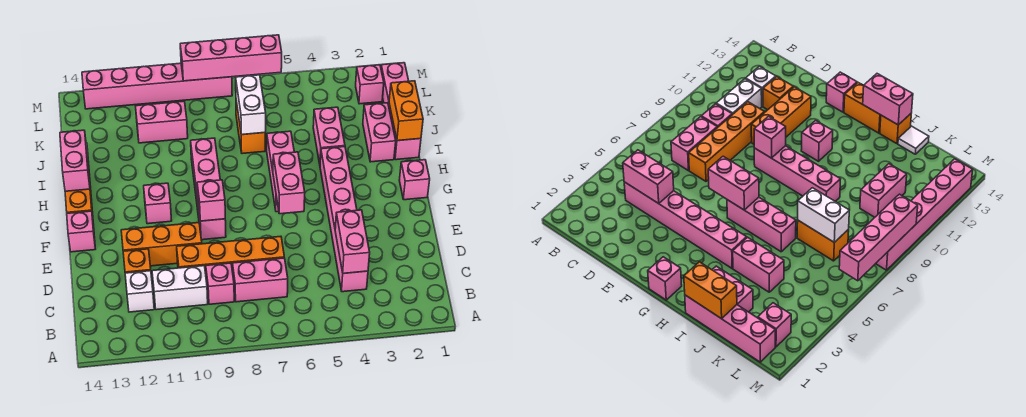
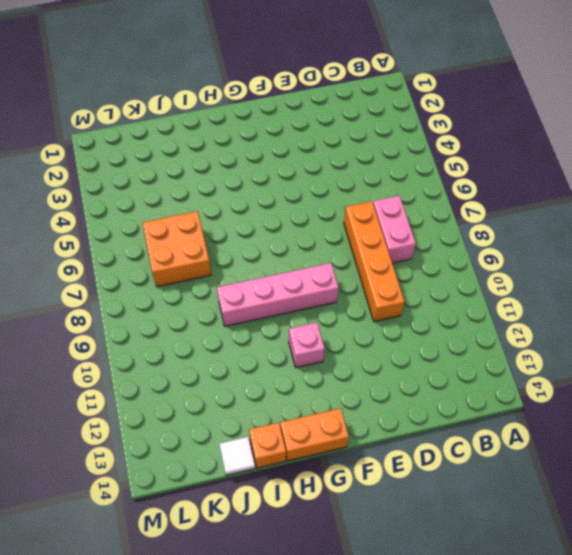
orange 2x2 brick [143,211,211,287] -> orange 1x2 brick [236,101,265,154]
none -> pink 1x6 brick [320,147,368,292]
none -> pink 1x1 brick [206,263,234,304]
none -> white 1x2 brick [152,266,208,310]
none -> white 1x1 brick [125,271,154,312]

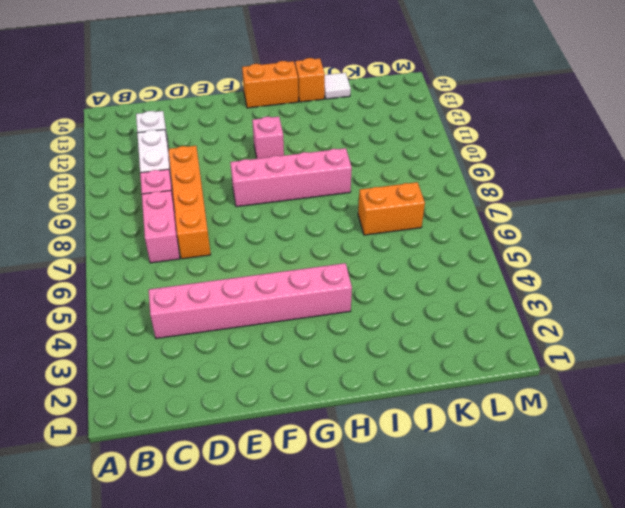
none -> orange 1x1 brick [123,249,151,273]
none -> orange 1x3 brick [121,223,202,266]
none -> pink 1x1 brick [67,211,95,252]
none -> pink 1x1 brick [399,160,430,200]

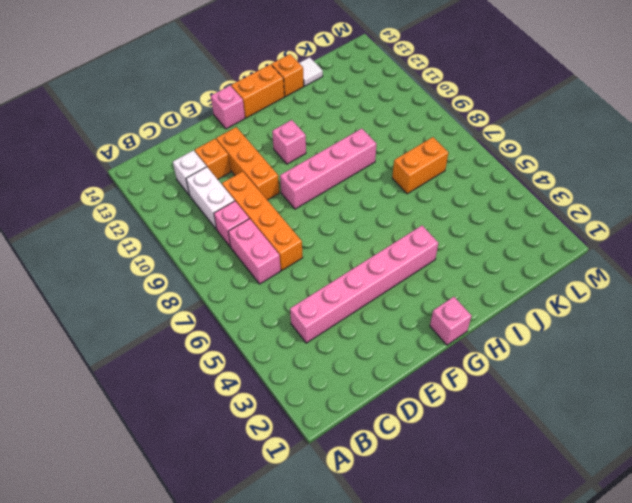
none -> pink 1x3 brick [267,131,294,212]
none -> pink 1x4 brick [381,63,421,160]
none -> pink 1x2 brick [363,103,396,162]
none -> pink 1x2 brick [313,107,345,164]

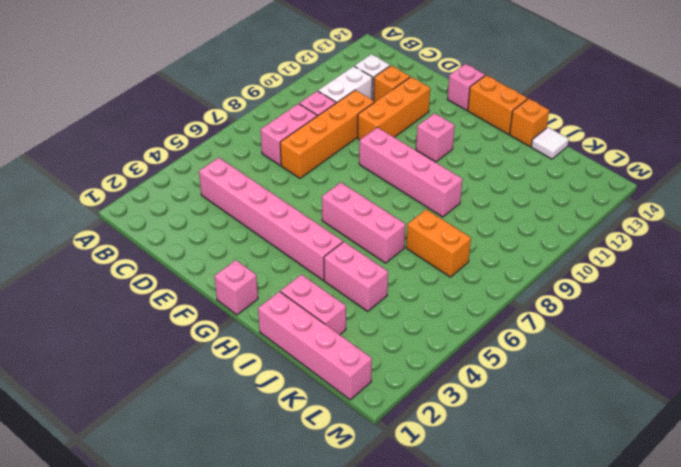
none -> pink 1x2 brick [136,101,188,143]
none -> pink 1x1 brick [356,65,384,104]
none -> pink 1x6 brick [82,63,232,109]
none -> pink 1x2 brick [335,210,370,273]

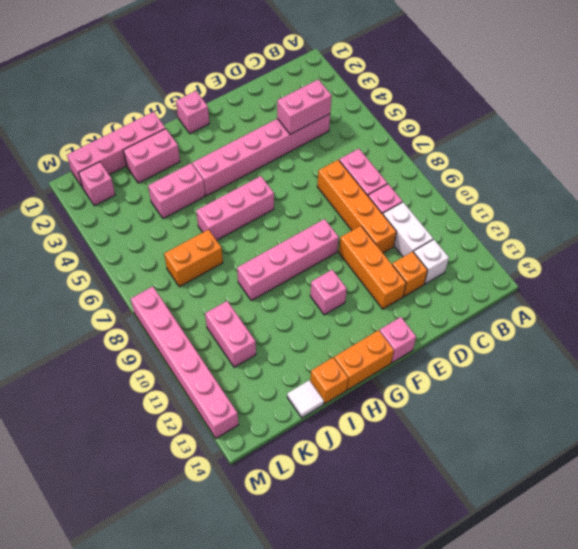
none -> pink 1x2 brick [273,152,305,214]
none -> pink 1x1 brick [197,180,225,221]
none -> pink 1x2 brick [60,130,90,191]
none -> orange 1x2 brick [389,81,423,141]

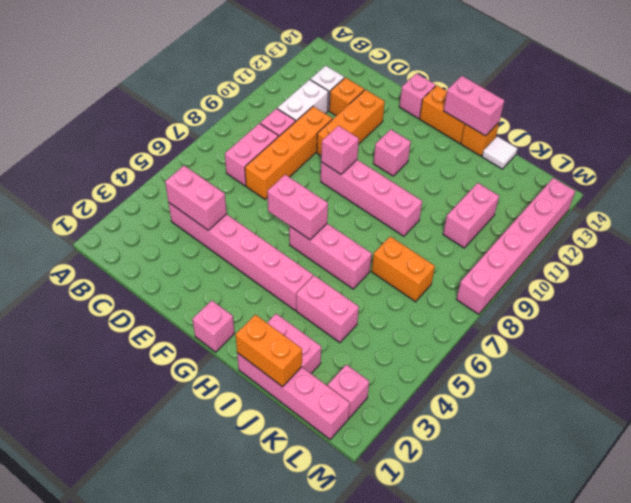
none -> white 1x2 brick [236,75,266,135]
none -> pink 1x4 brick [180,35,282,81]

